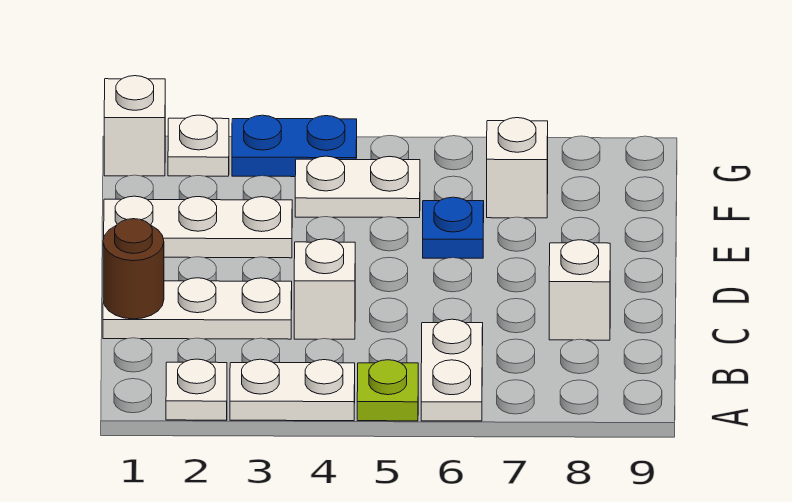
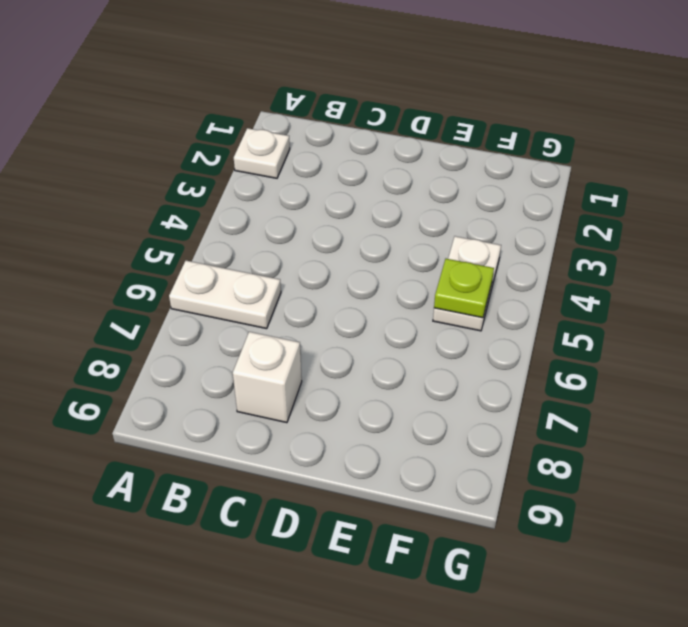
lime 1x1 plate [434,259,494,318] -> lime 1x1 plate moved to [357,360,418,421]
none -> white 1x2 plate [230,359,355,421]
none -> white 1x3 plate [103,278,292,339]
none -> white 1x1 brick [294,239,355,339]

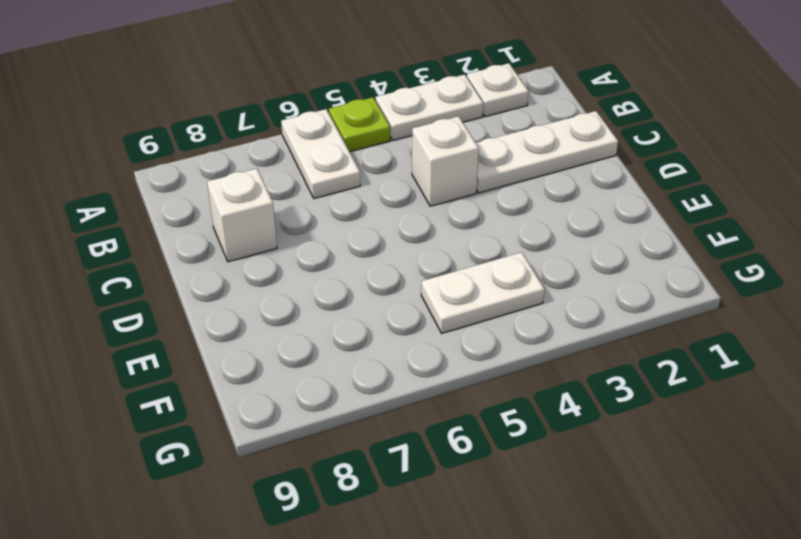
none -> white 1x3 plate [104,196,292,258]
none -> blue 1x1 plate [423,197,484,258]
none -> white 1x1 brick [487,118,548,218]

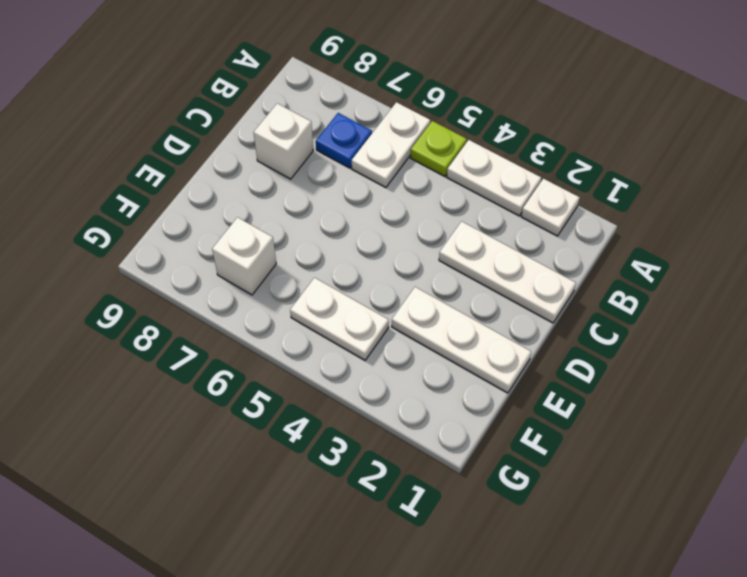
blue 1x1 plate [316,113,372,168] -> blue 1x1 plate moved to [423,197,484,258]
none -> white 1x1 brick [294,239,355,339]
none -> white 1x1 brick [104,76,165,176]
none -> white 1x1 plate [168,115,229,176]

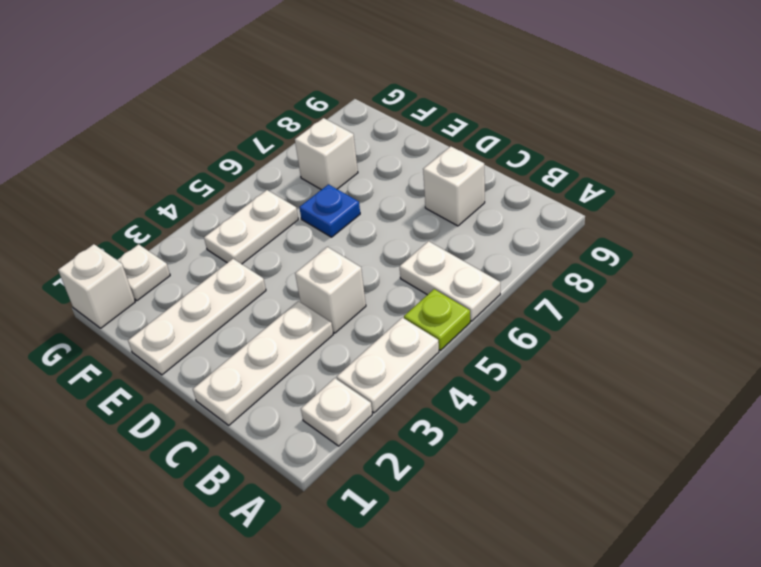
none -> blue 1x2 plate [232,115,357,177]
none -> brown 1x1 round brick [103,219,164,319]

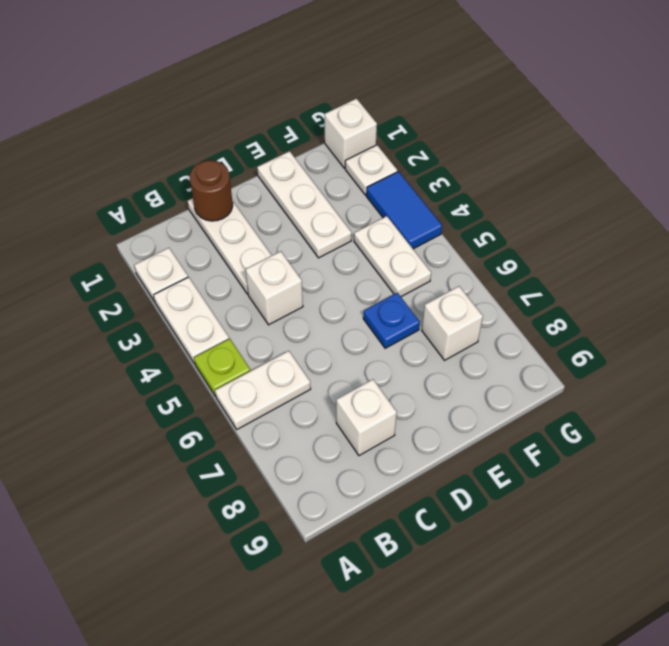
blue 1x2 tile [366,172,442,249] -> blue 1x2 plate [232,115,357,177]

